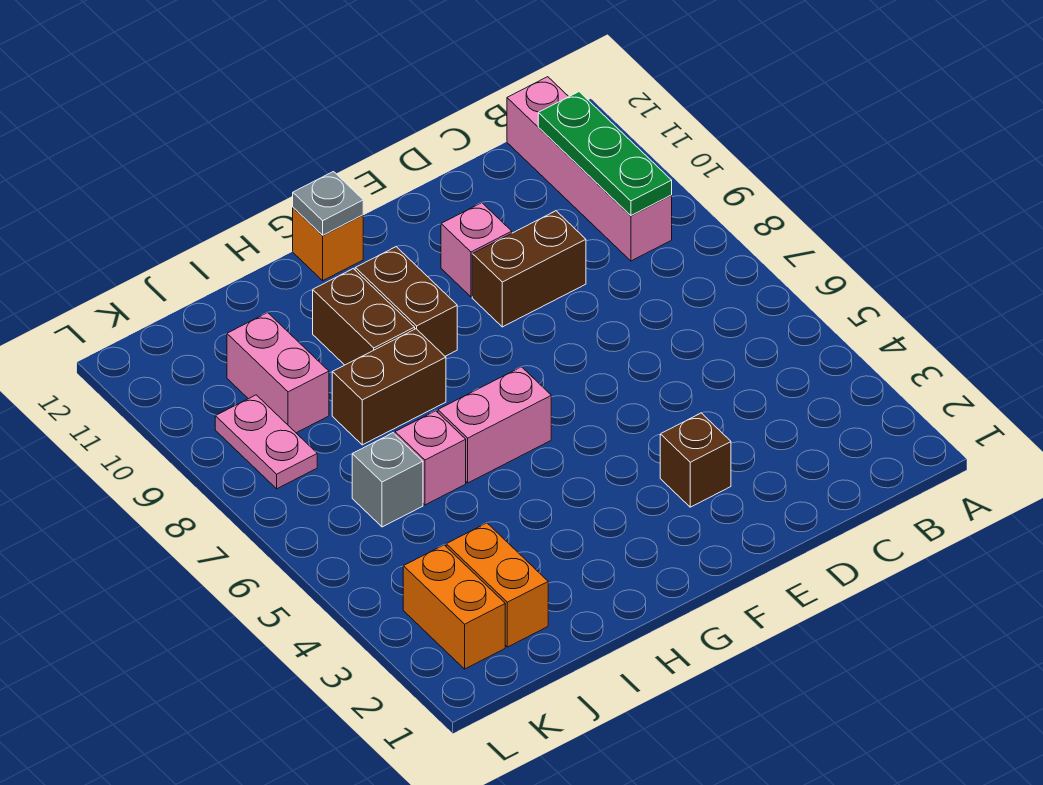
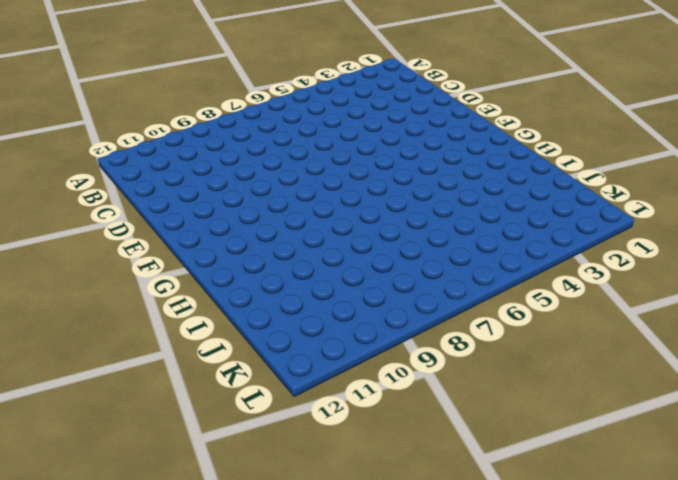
none -> pink 1x4 brick [507,77,672,261]
none -> brown 1x2 brick [472,211,586,327]
none -> brown 1x1 brick [660,413,731,507]

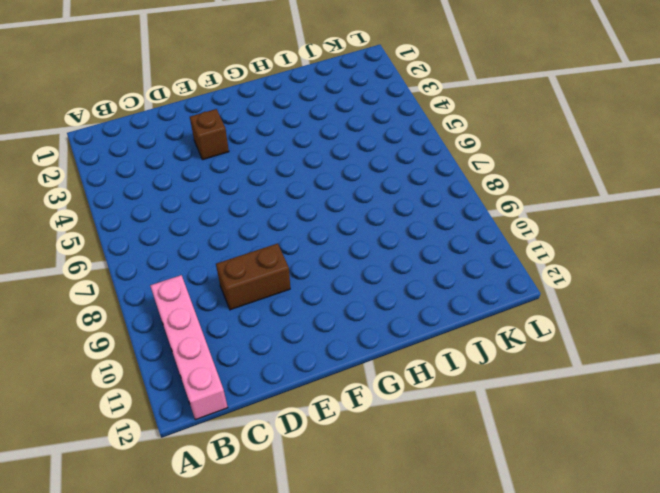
none -> pink 1x1 brick [441,203,512,297]
none -> pink 1x2 brick [438,367,551,483]
none -> brown 1x2 brick [355,247,457,356]

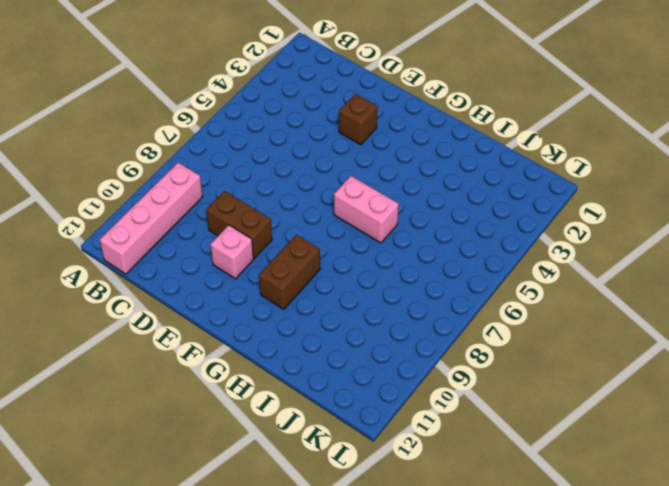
none -> orange 1x1 brick [293,208,363,280]
none -> brown 1x2 brick [332,329,446,445]
none -> brown 1x2 brick [313,269,415,365]

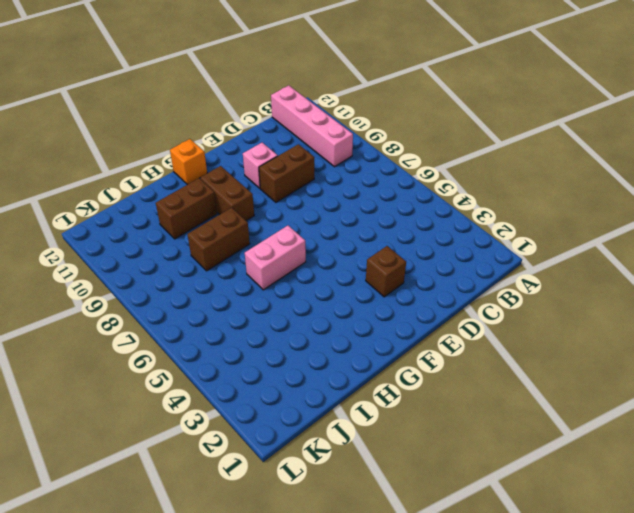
brown 1x2 brick [156,178,217,239] -> brown 1x2 brick turned to [313,269,415,365]
none -> pink 1x1 brick [395,411,466,505]
none -> orange 1x2 brick [446,523,548,647]
none -> grey 1x1 brick [352,433,423,527]

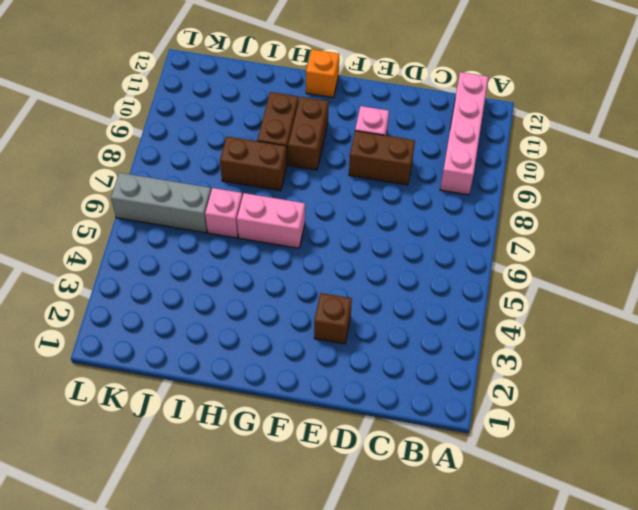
grey 1x3 brick [111,173,211,233] -> grey 1x1 brick [352,433,423,527]
none -> orange 1x2 brick [446,523,548,647]
none -> pink 1x2 brick [227,313,329,433]
none -> orange 1x2 brick [403,545,505,669]

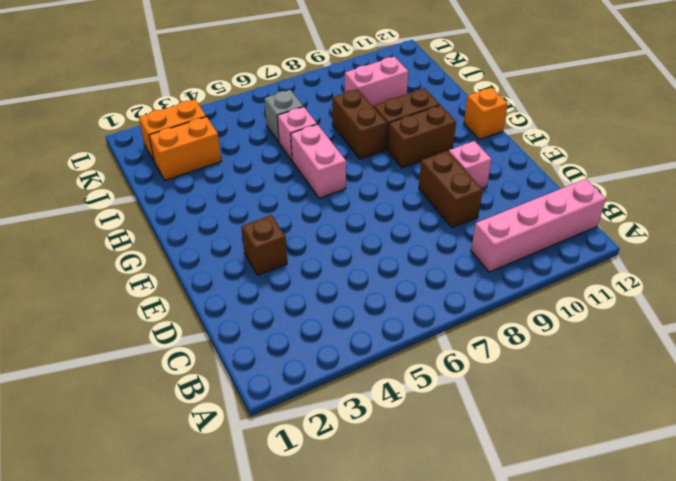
none -> pink 1x2 plate [215,395,317,489]
none -> green 1x3 plate [538,92,672,215]
none -> grey 1x1 plate [293,172,363,235]

